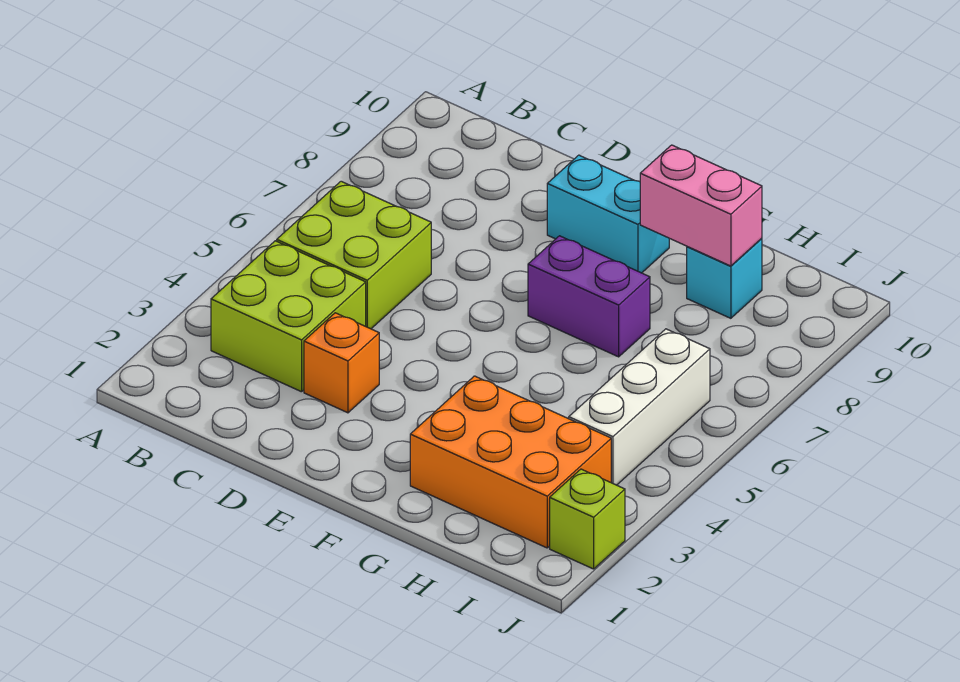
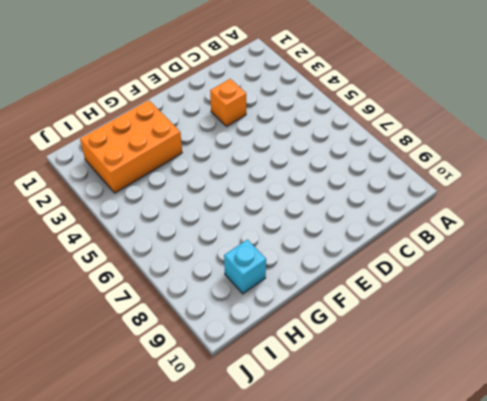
none -> lime 2x2 brick [211,241,366,392]
none -> lime 2x2 brick [277,181,431,329]

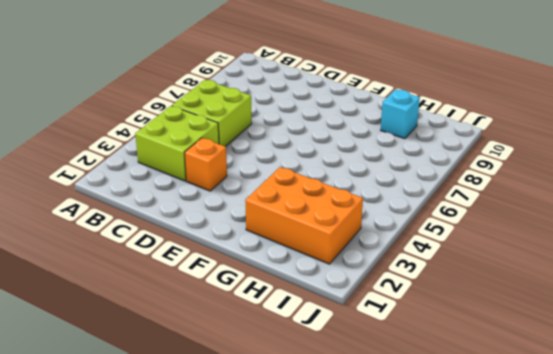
none -> cyan 1x2 brick [547,155,669,273]
none -> purple 1x2 brick [528,236,650,357]

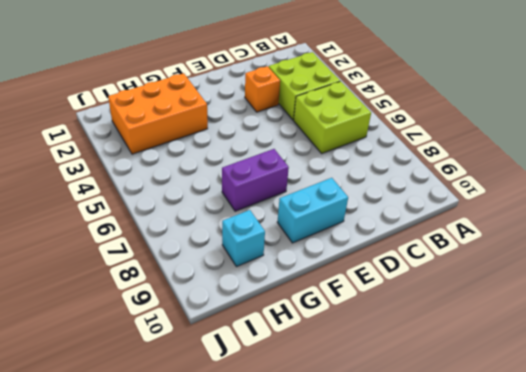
none -> white 1x3 brick [569,329,710,485]
none -> lime 1x1 brick [550,469,625,569]

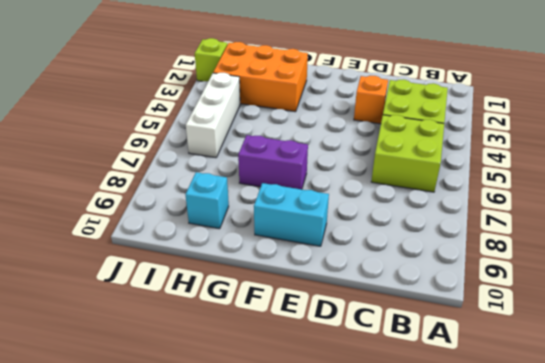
none -> pink 1x2 brick [640,145,762,266]

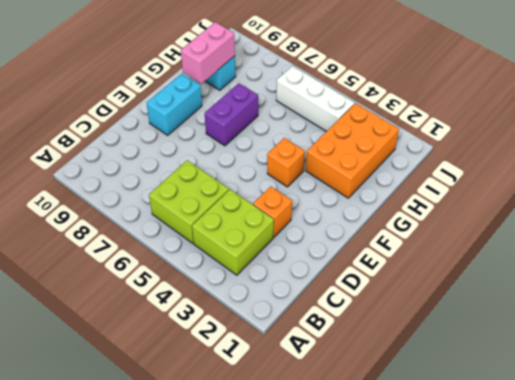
orange 1x1 brick [267,138,305,187] -> none
none -> lime 1x1 brick [550,469,625,569]

